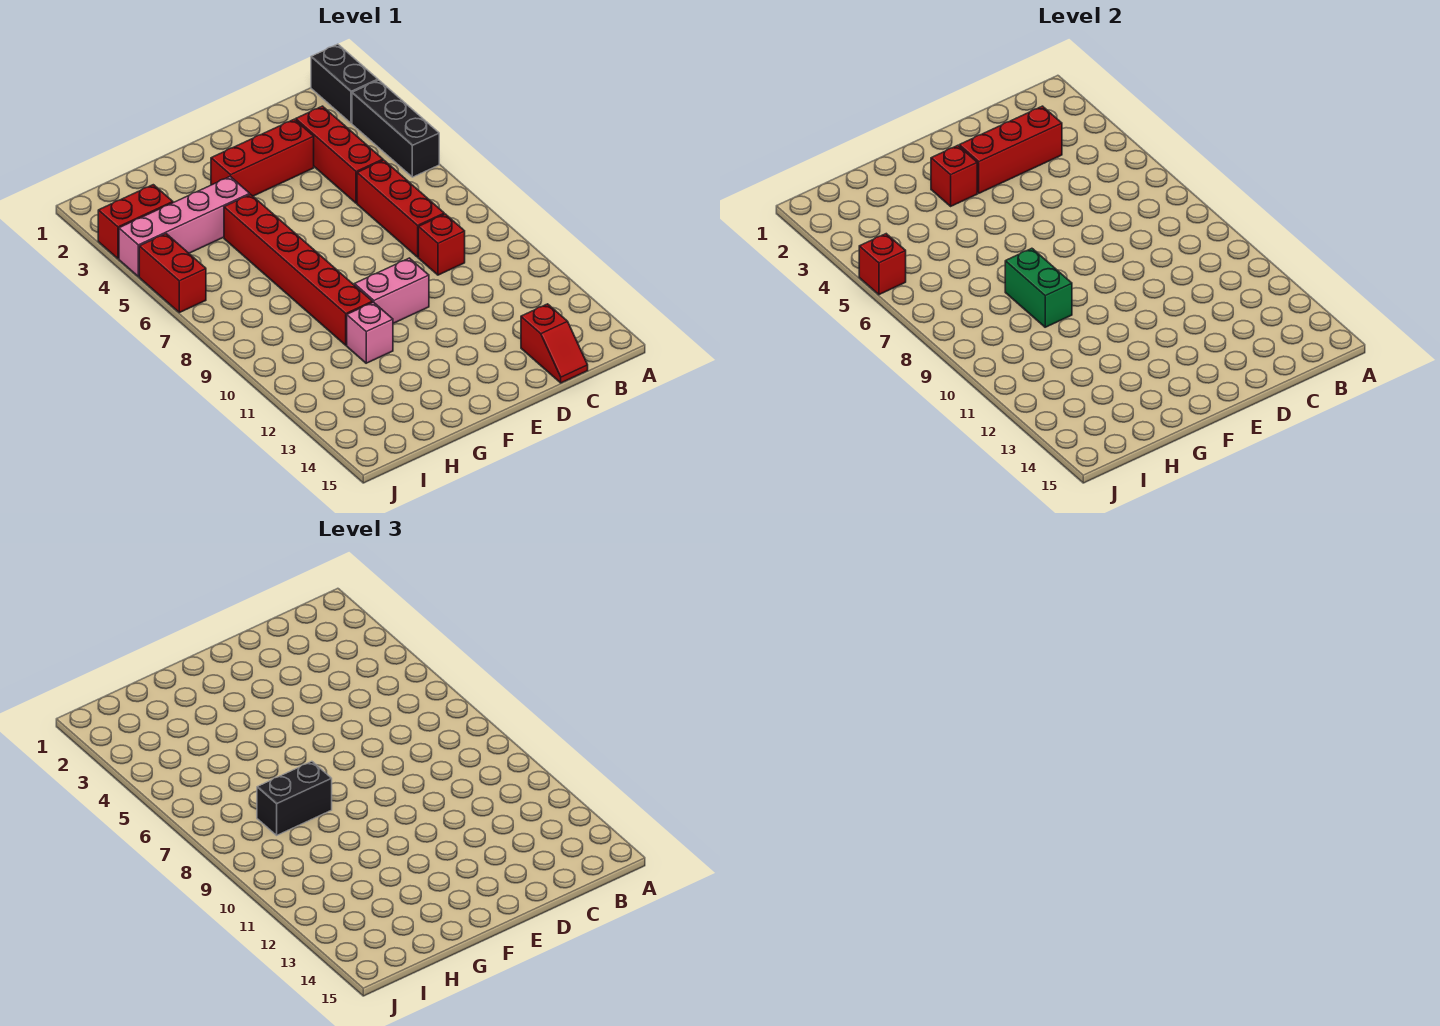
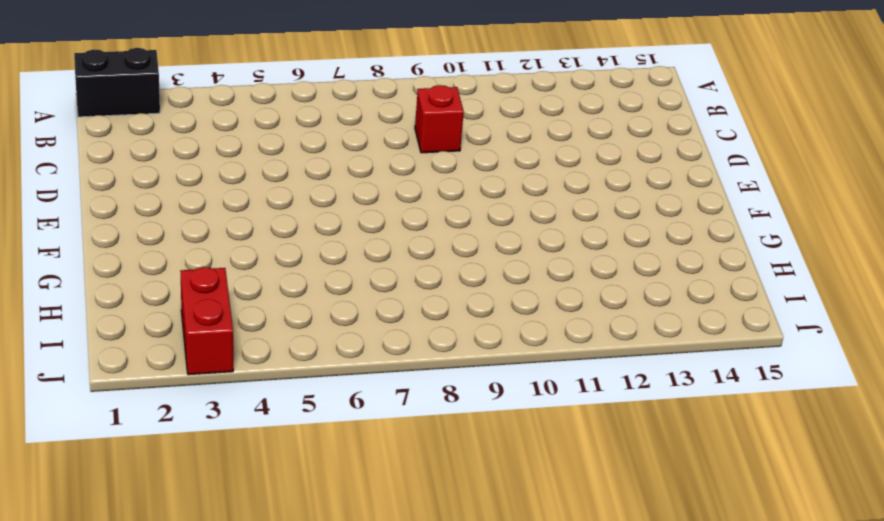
none -> black 1x3 brick [352,80,439,177]
none -> red 1x3 brick [296,106,383,203]
none -> red 1x3 brick [357,160,444,257]

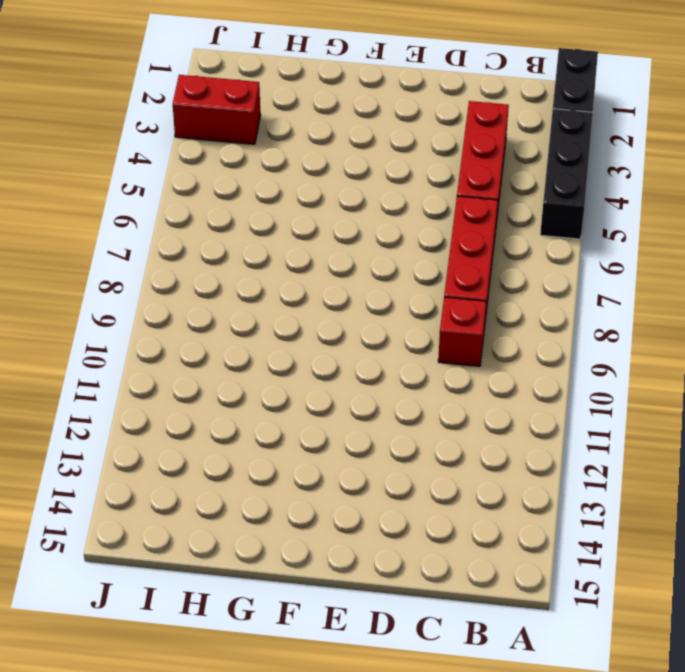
none -> red 1x2 slope [521,304,588,383]
none -> red 1x3 brick [211,119,314,196]
none -> pink 1x2 brick [354,258,429,323]

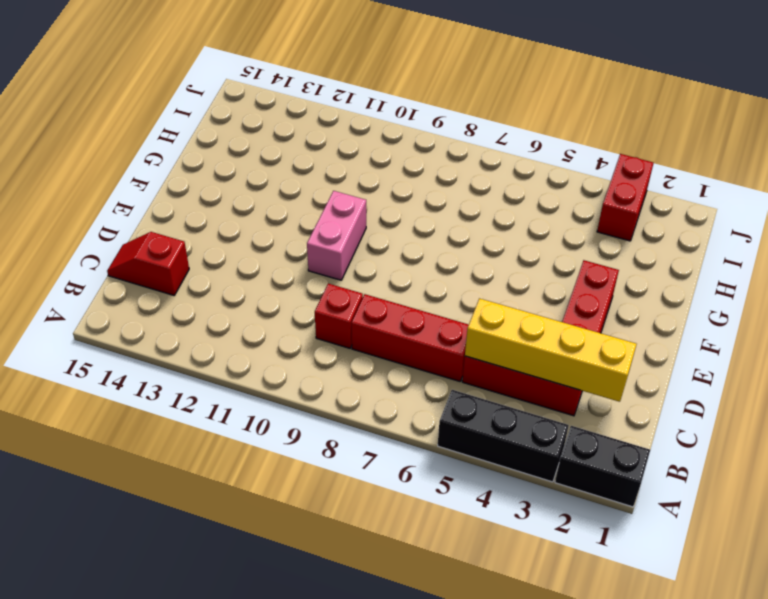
yellow 1x4 brick [465,298,637,402] -> red 1x3 brick [959,106,1062,193]
none -> pink 1x4 brick [119,176,250,277]
none -> red 1x6 brick [224,194,373,345]
none -> pink 1x1 brick [347,302,393,363]

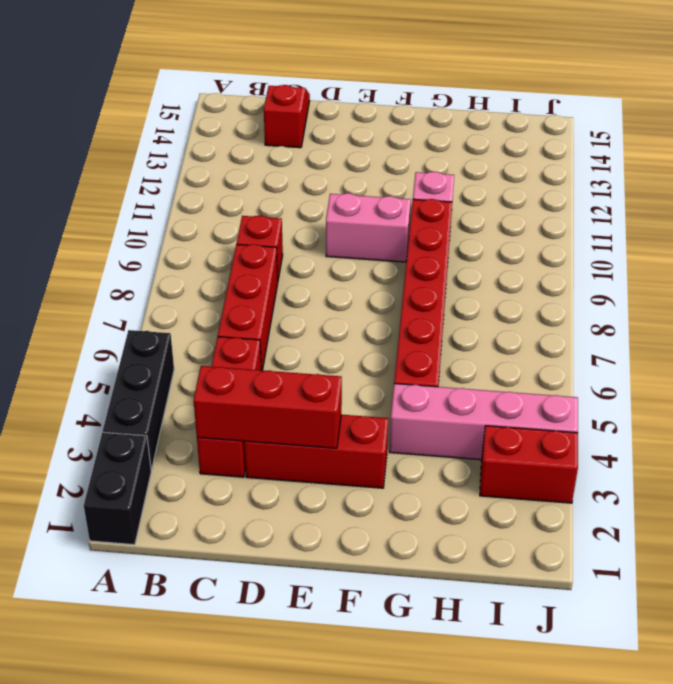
none -> red 1x2 brick [139,234,206,313]
none -> red 1x1 brick [931,145,977,206]
none -> green 1x2 brick [1005,248,1072,327]

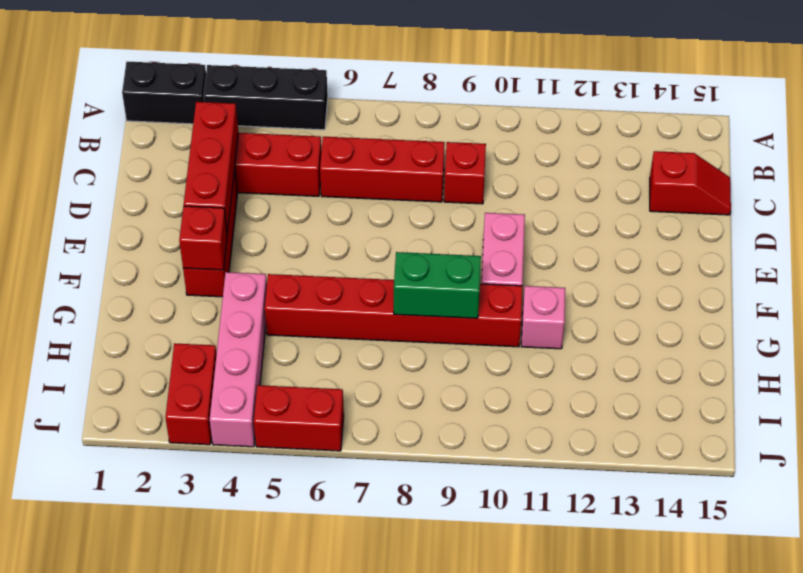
none -> red 1x1 brick [859,234,906,295]
none -> black 1x2 brick [257,761,332,835]

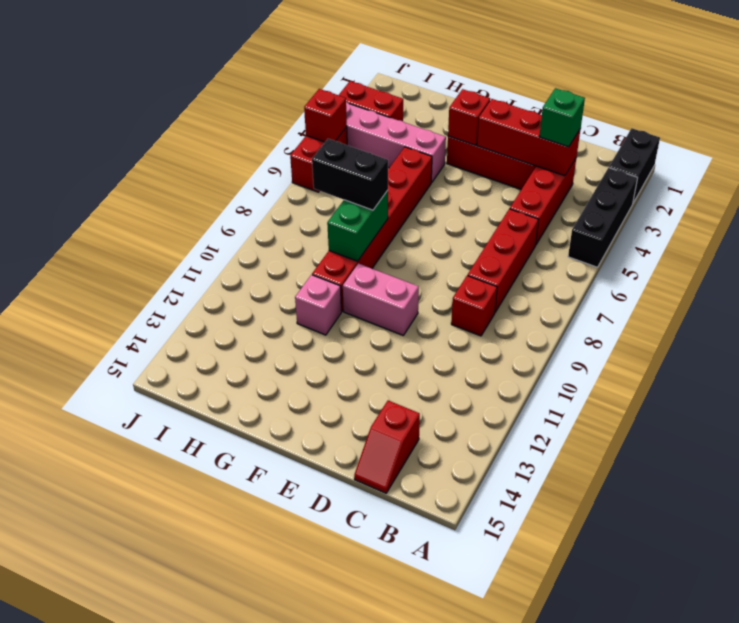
green 1x1 brick [539,88,585,147] -> none

